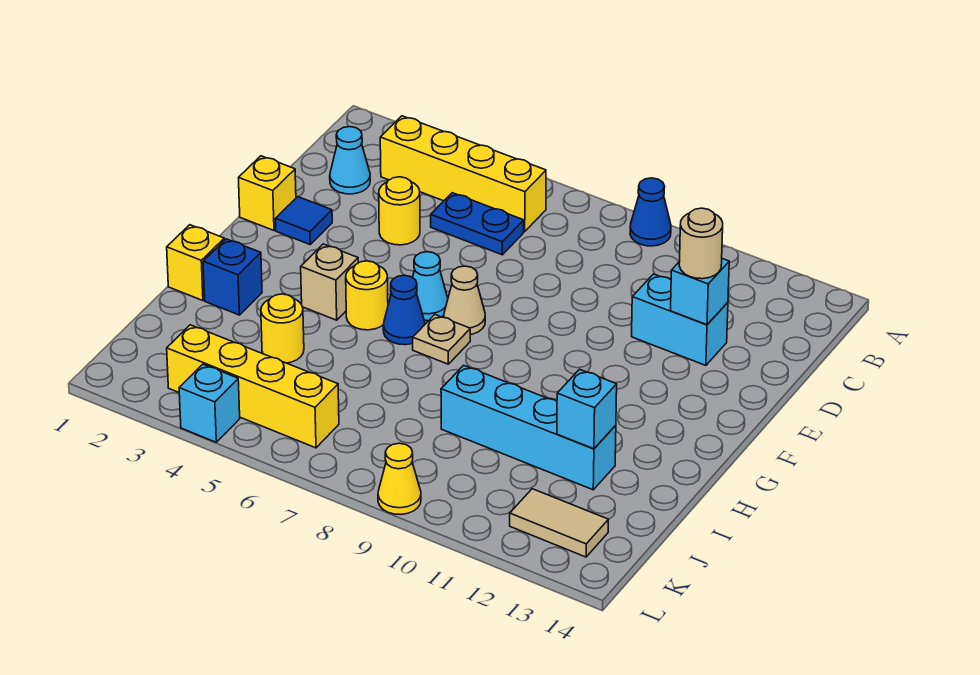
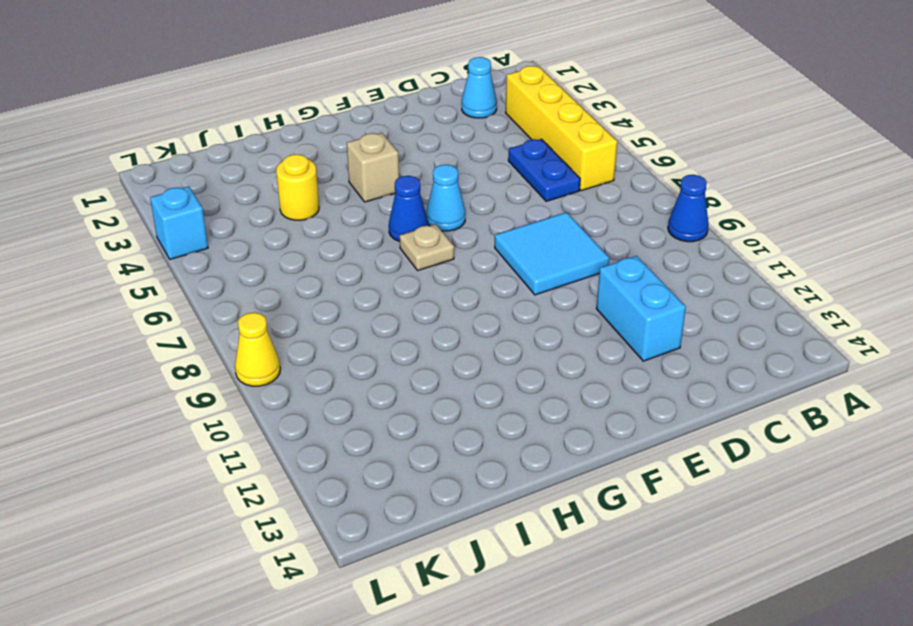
cyan 2x2 tile [495,212,609,295] -> none
none -> yellow 1x1 round brick [379,177,420,245]
none -> yellow 1x1 brick [239,156,296,230]
none -> blue 1x1 tile [275,197,332,244]

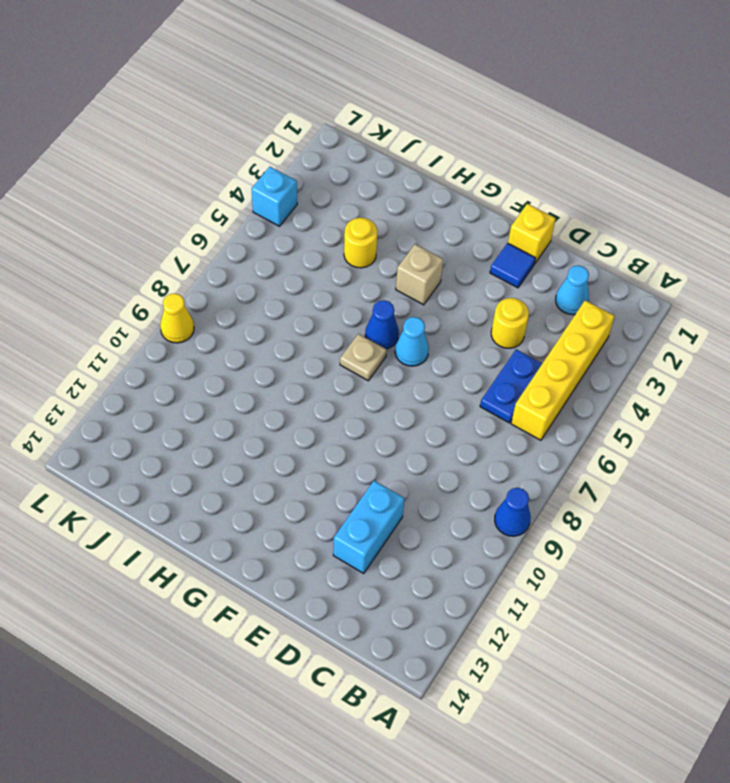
none -> tan 1x1 cone [444,266,485,335]
none -> yellow 1x1 round brick [346,261,388,330]
none -> yellow 1x1 brick [167,225,224,301]

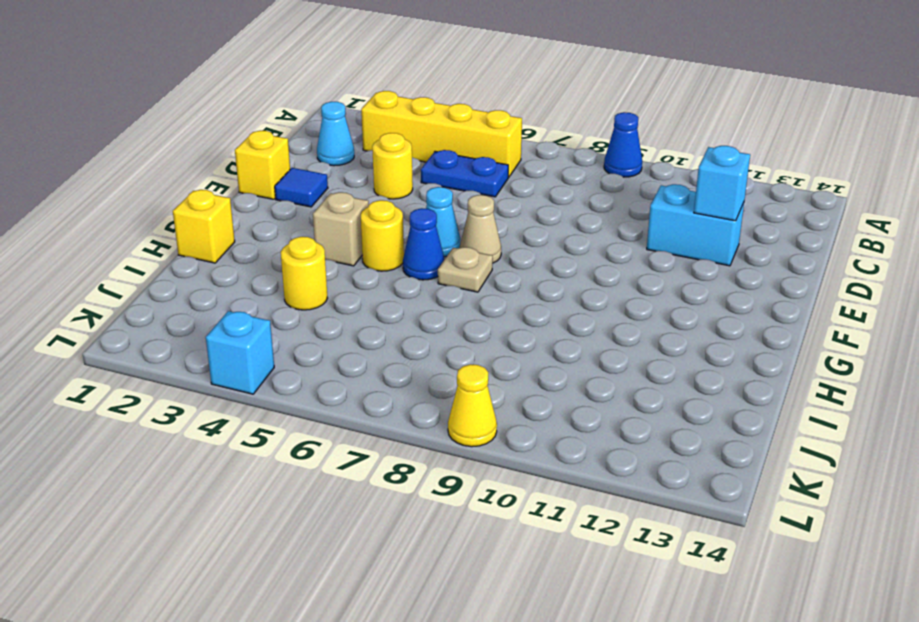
none -> blue 1x1 brick [203,239,262,315]
none -> cyan 1x4 brick [441,365,616,490]
none -> yellow 1x4 brick [167,325,339,448]

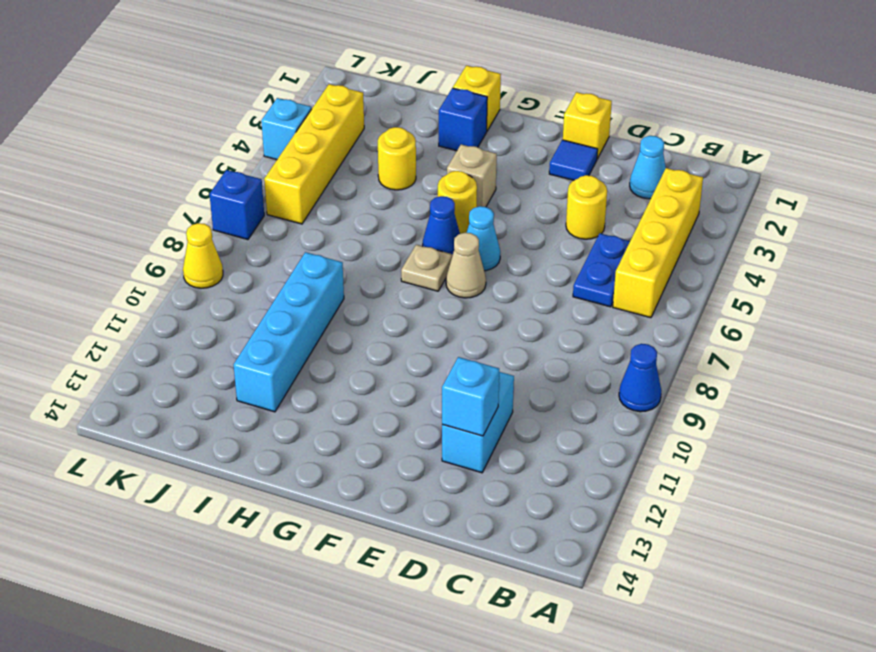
blue 1x1 brick [209,170,264,240] -> none
none -> tan 1x2 tile [510,489,609,557]
none -> cyan 1x1 brick [557,369,617,449]
none -> tan 1x1 round brick [679,208,723,279]

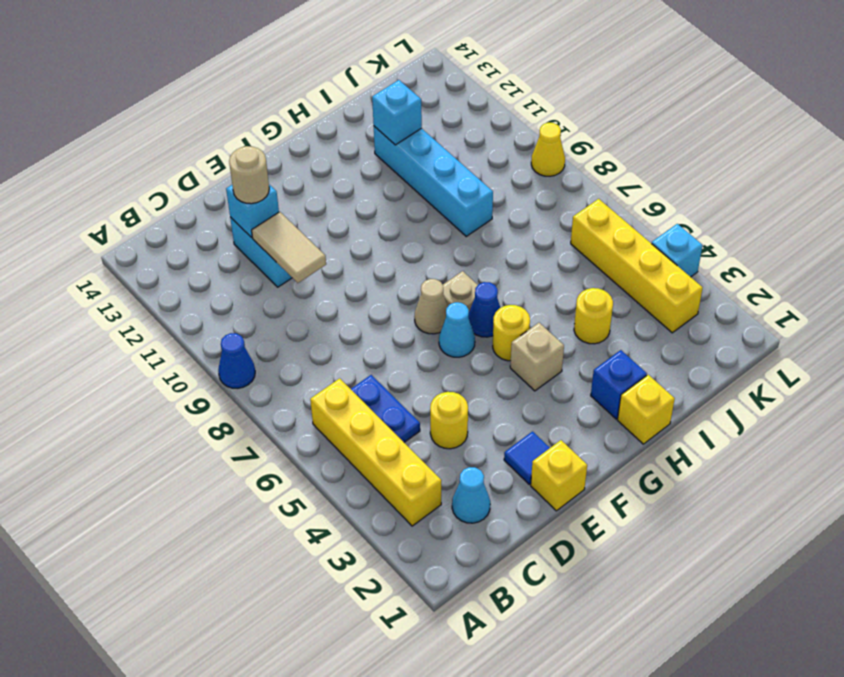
tan 1x2 tile [252,212,326,283] -> tan 1x2 tile moved to [510,489,609,557]

